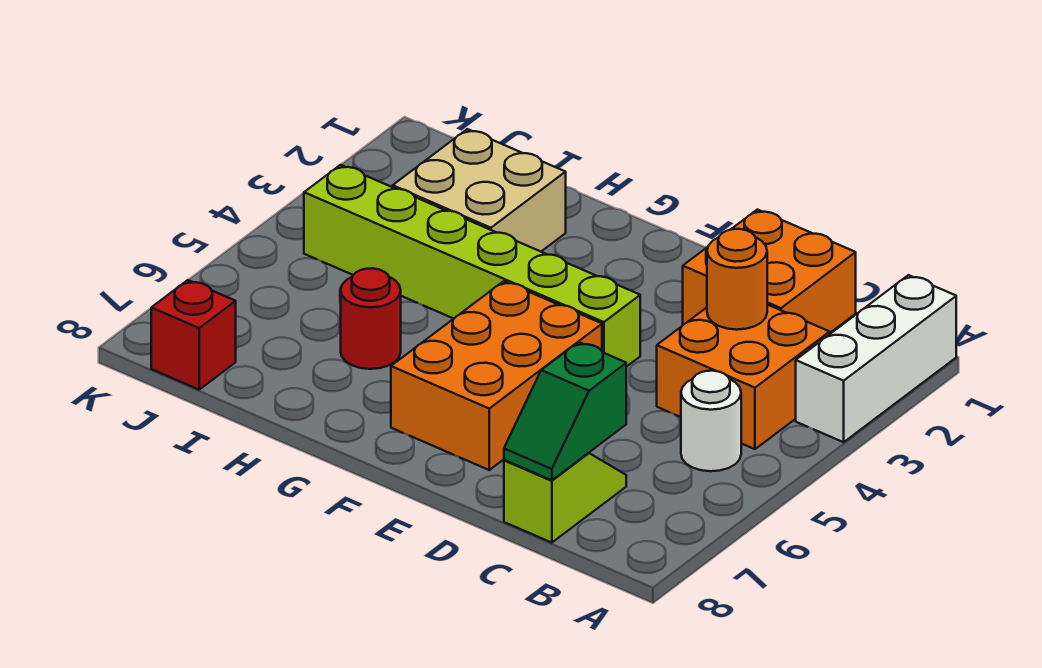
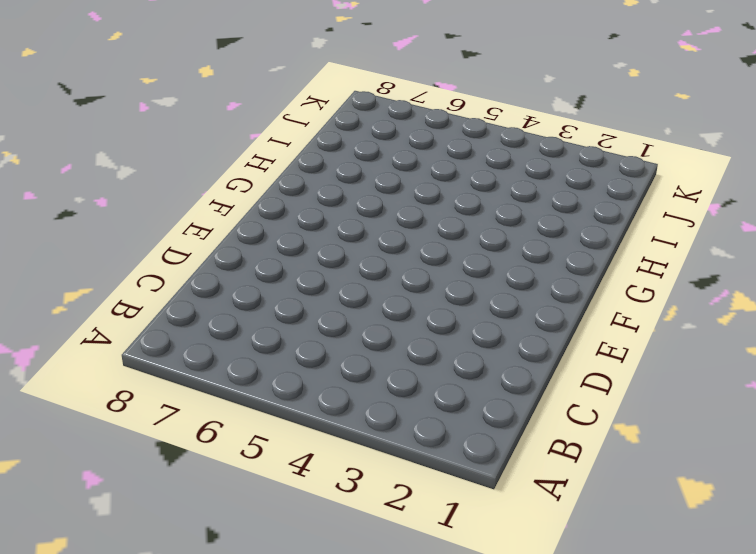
none -> white 1x3 brick [796,275,956,442]
none -> orange 2x2 brick [657,305,830,449]
none -> white 1x1 round brick [681,371,741,471]

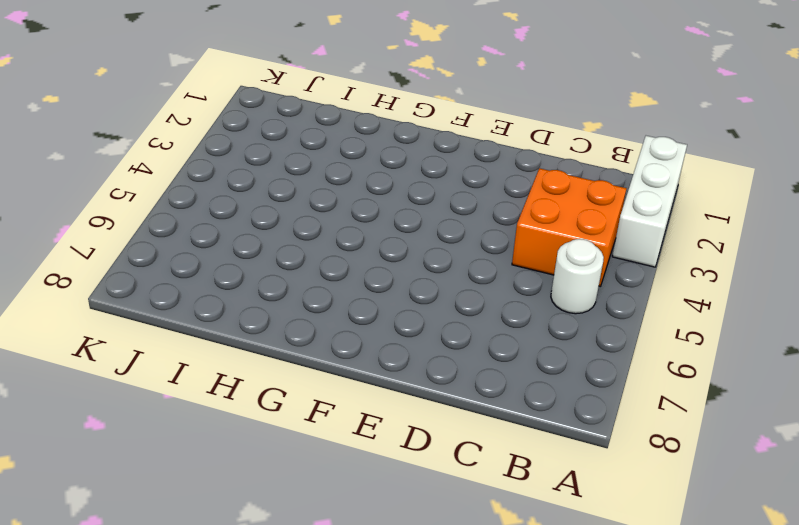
none -> orange 2x2 brick [683,210,856,333]
none -> lime 1x2 slope [504,453,626,543]
none -> lime 1x6 brick [304,165,640,367]

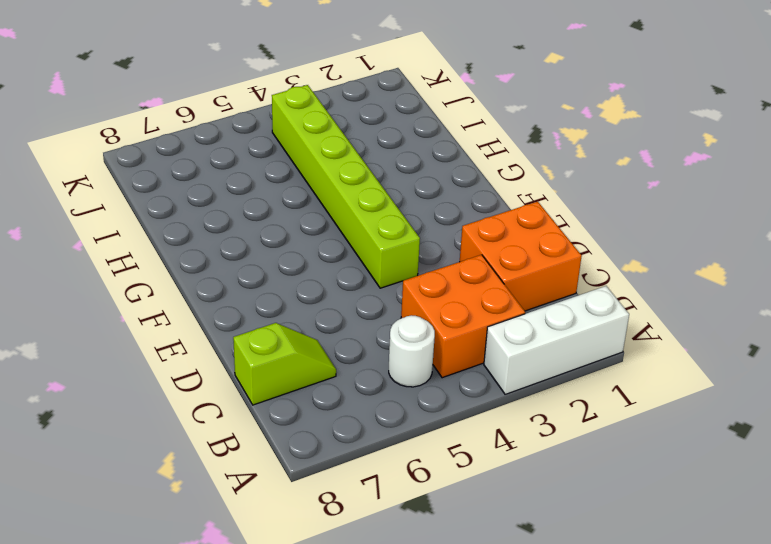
none -> orange 2x3 brick [391,281,602,470]
none -> tan 2x2 brick [393,129,566,252]
none -> red 1x1 round brick [341,268,401,369]

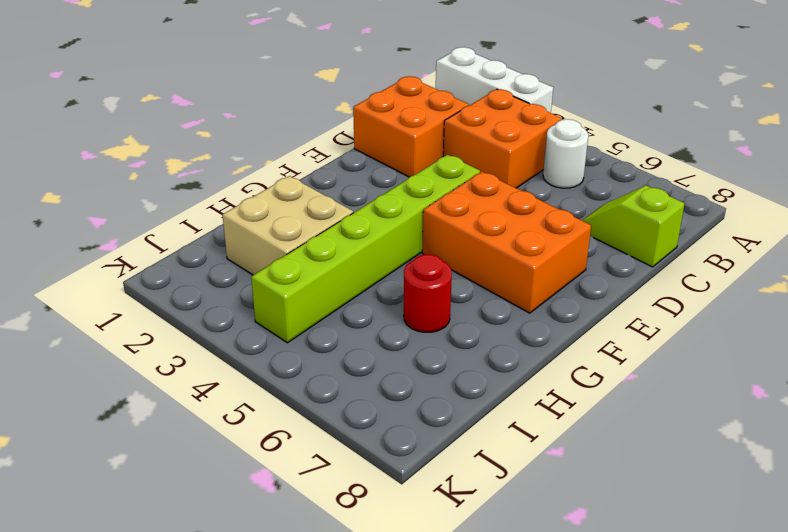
none -> red 1x1 brick [151,280,236,390]
none -> orange 1x1 round brick [707,229,767,330]
none -> green 1x2 slope [504,342,626,480]

